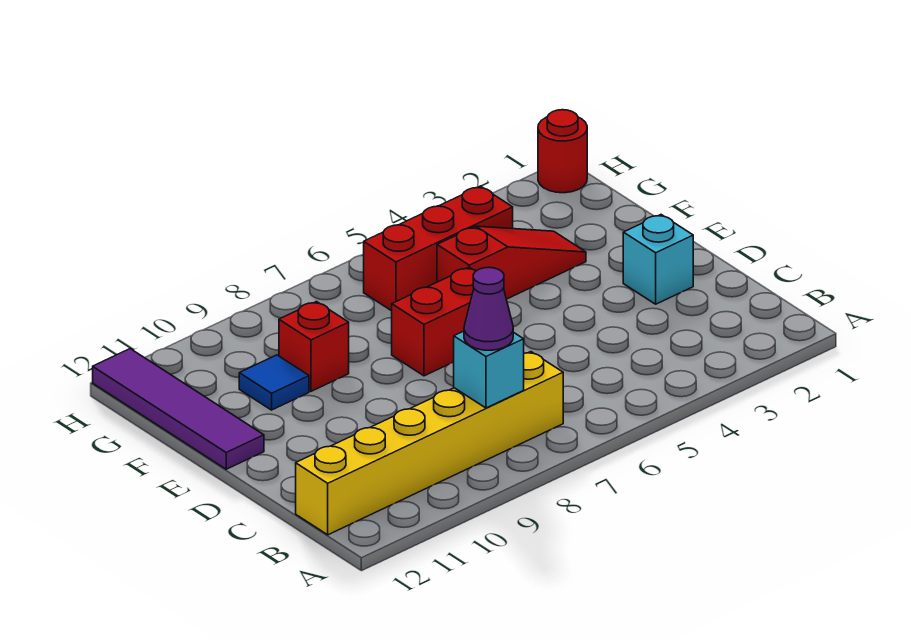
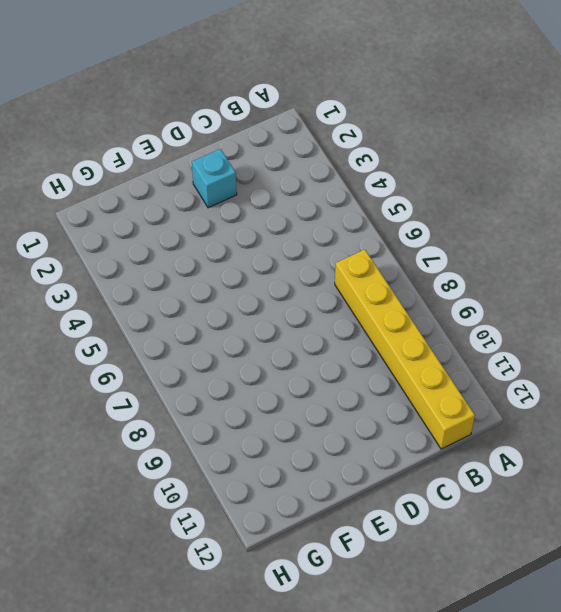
none -> red 1x2 brick [392,267,476,376]
none -> purple 1x4 tile [93,349,264,469]

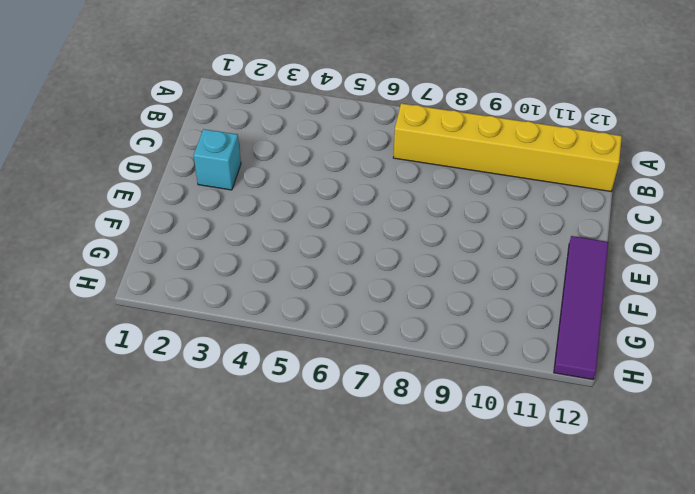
none -> red 1x2 brick [392,267,476,376]
none -> red 1x3 slope [437,226,586,299]

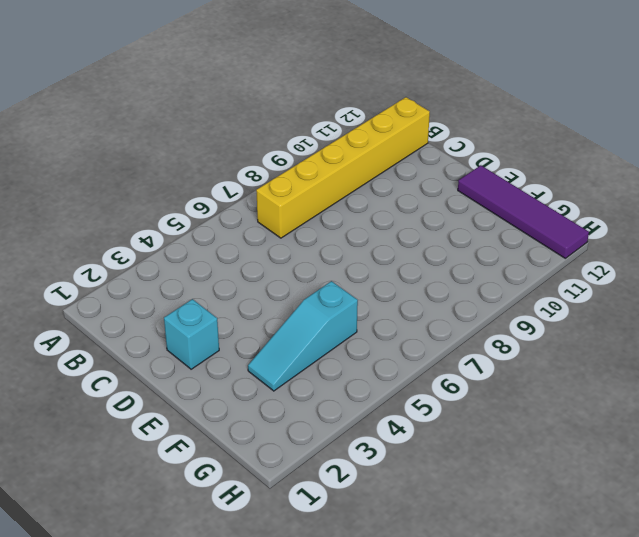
cyan 1x3 slope [248,281,358,391] -> red 1x3 slope [437,226,586,299]
none -> red 1x2 brick [392,267,476,376]
none -> red 1x1 brick [279,302,349,391]

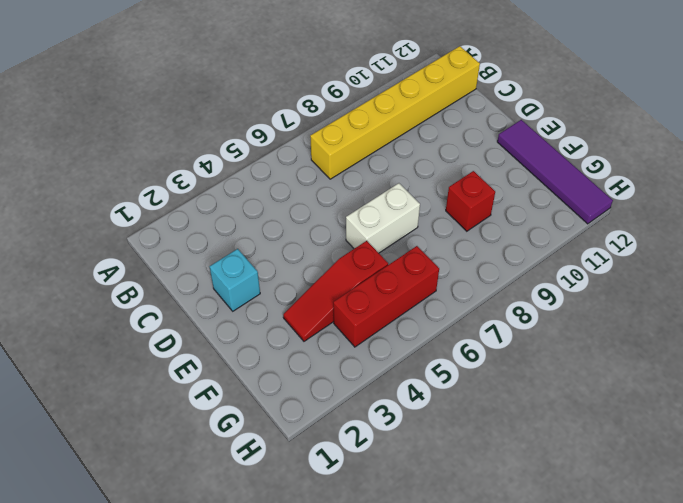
white 1x2 brick [346,183,420,253] -> red 1x2 brick [392,267,476,376]
none -> blue 1x1 tile [239,355,309,410]
none -> red 1x1 round brick [538,110,587,193]

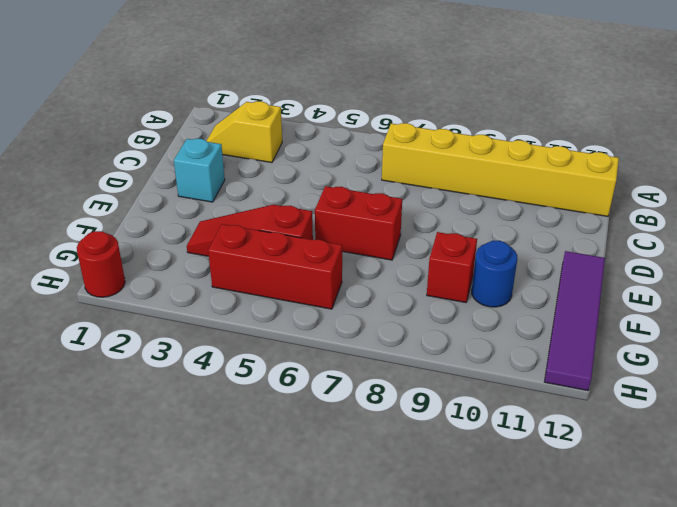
yellow 1x2 slope [207,101,282,163] -> none
blue 1x1 round brick [472,241,517,307] -> blue 1x1 tile [239,355,309,410]
none -> cyan 1x1 brick [454,331,524,408]
none -> purple 1x1 cone [464,267,513,350]

